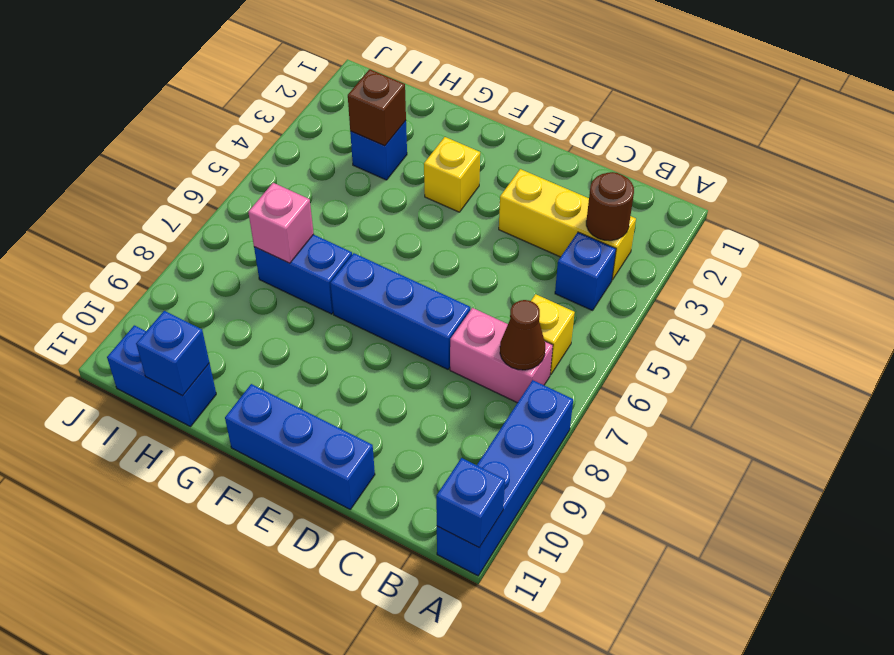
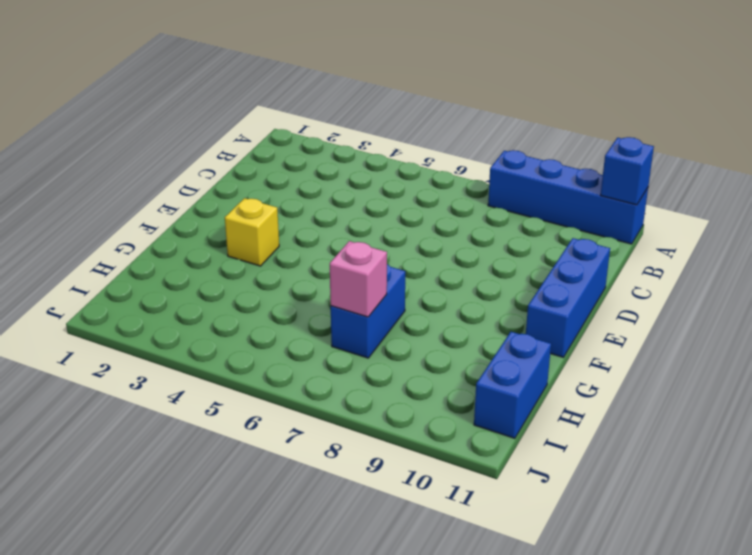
none -> yellow 1x3 brick [499,169,636,280]
none -> blue 1x1 brick [555,232,616,310]
none -> yellow 1x1 brick [531,294,575,375]

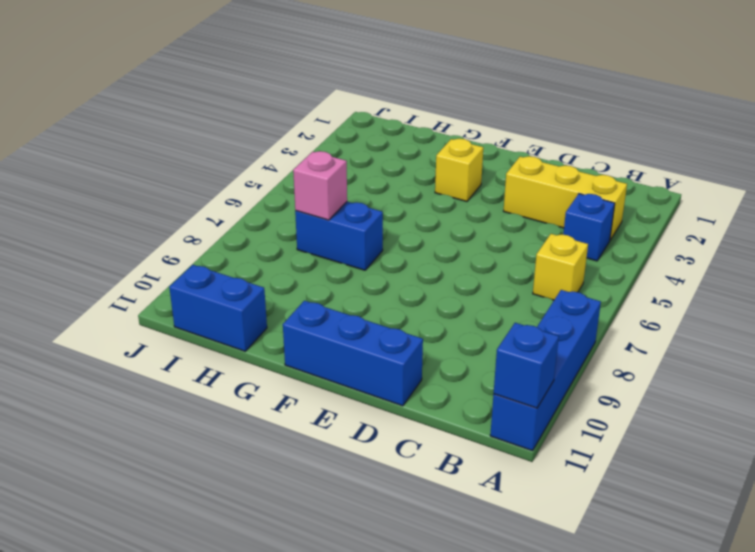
none -> pink 1x2 brick [450,308,553,403]
none -> blue 1x3 brick [330,253,470,369]
none -> blue 1x1 brick [350,121,407,180]

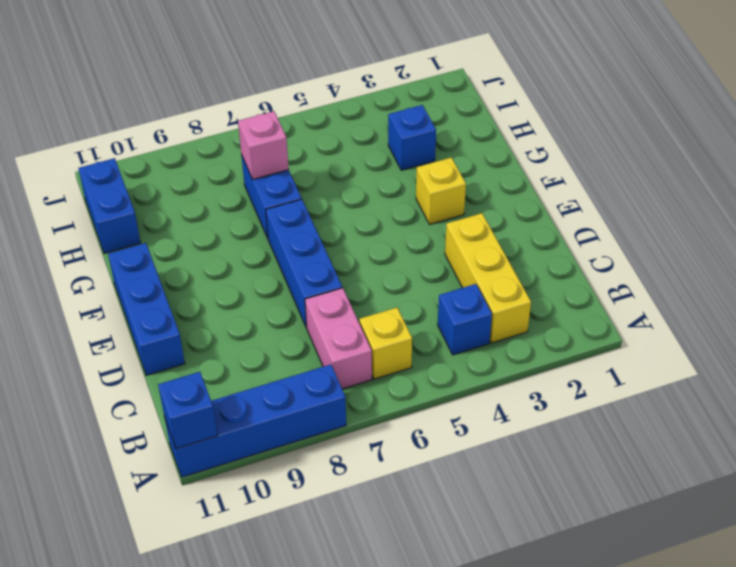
none -> brown 1x1 round brick [586,172,634,241]
none -> brown 1x1 cone [500,300,545,370]
none -> brown 1x1 brick [348,69,406,146]

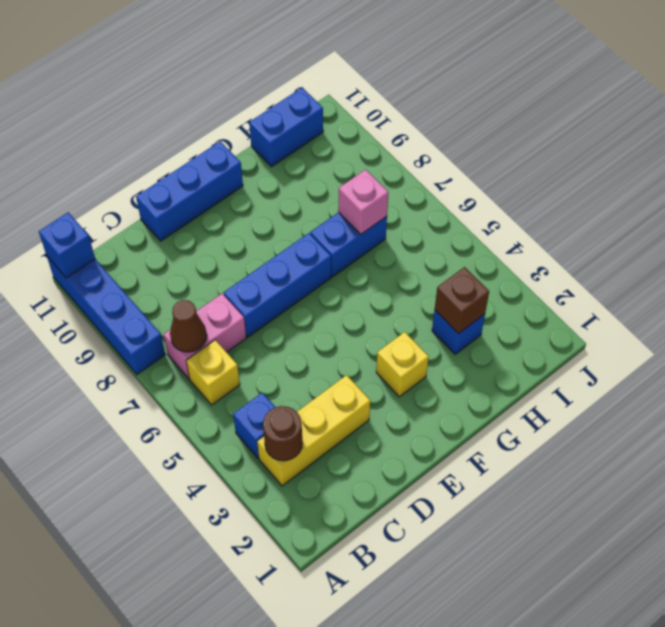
none -> blue 1x1 brick [136,311,209,396]

